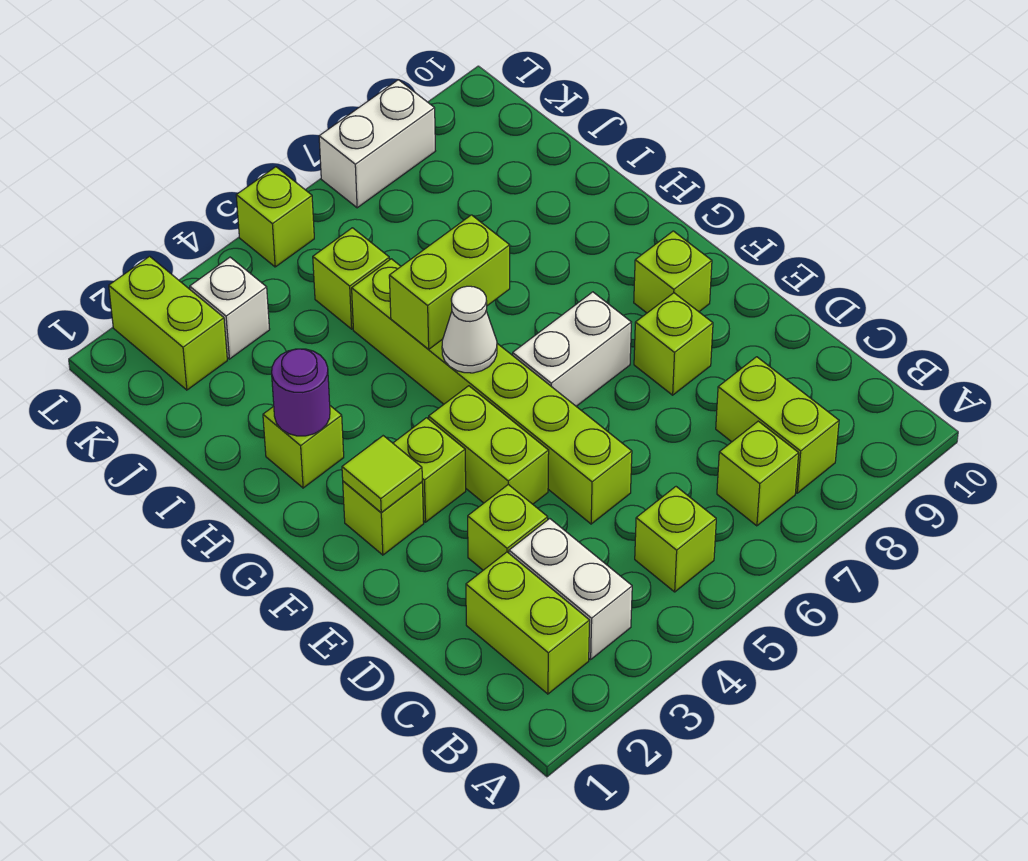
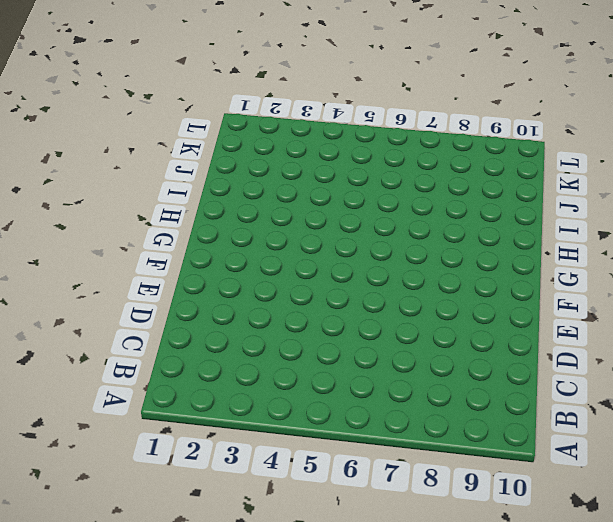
none -> lime 1x2 brick [466,552,590,694]
none -> white 1x2 brick [509,519,632,659]
none -> lime 1x1 brick [635,487,716,592]

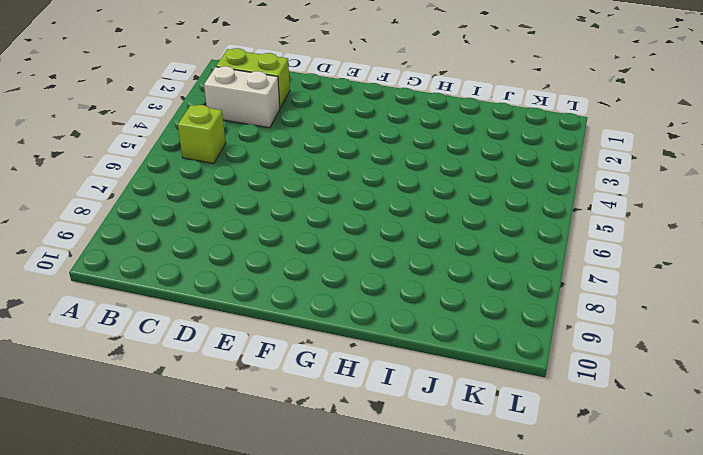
none -> lime 1x1 brick [717,421,799,526]
none -> lime 1x2 brick [716,357,839,493]
none -> lime 1x1 brick [468,485,548,570]

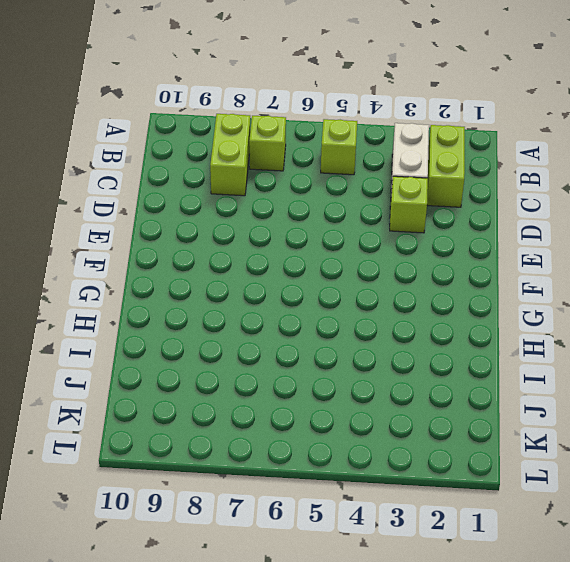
none -> lime 1x6 brick [352,259,632,524]
none -> lime 1x2 brick [429,386,549,504]
none -> lime 1x1 brick [634,293,713,395]

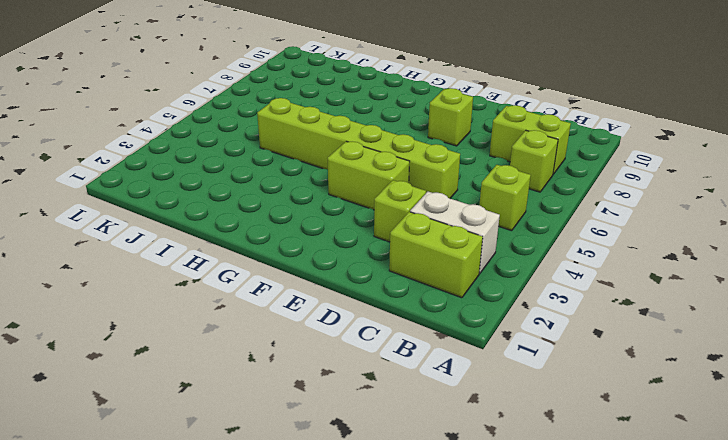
none -> lime 1x1 brick [343,481,424,555]
none -> lime 1x1 brick [393,418,466,522]
none -> white 1x2 brick [513,292,631,406]

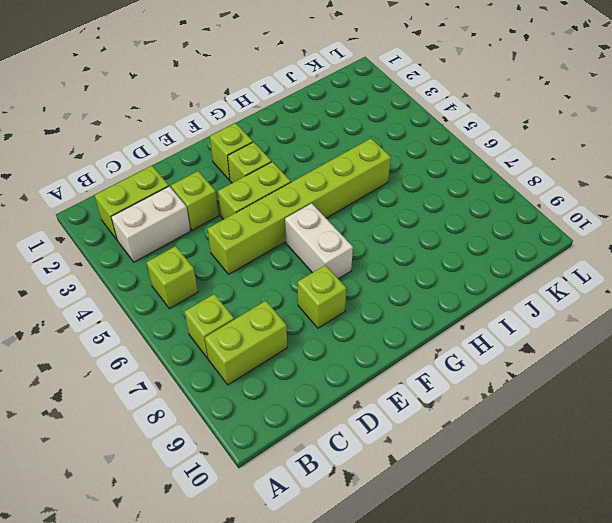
none -> lime 1x1 brick [634,231,712,313]
none -> lime 1x1 brick [263,406,344,488]
none -> lime 1x1 brick [313,228,390,329]

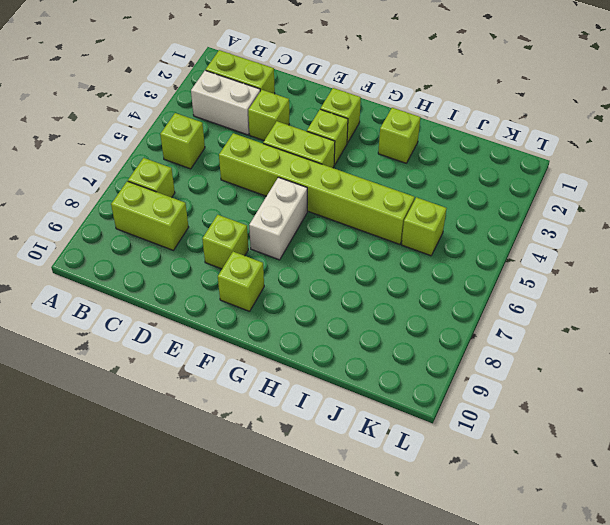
none -> lime 1x2 brick [109,256,227,390]
none -> white 1x1 brick [190,257,270,359]
none -> lime 1x1 brick [236,167,314,267]

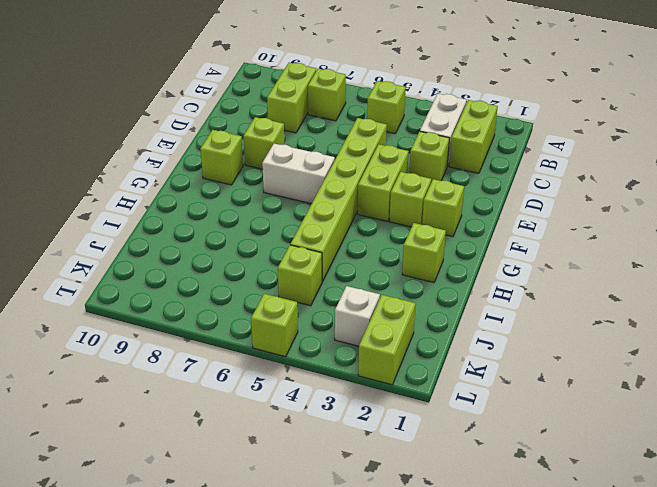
none -> white 1x2 brick [319,80,435,208]
none -> lime 1x1 tile [342,436,422,512]
none -> white 1x1 cone [442,286,497,373]

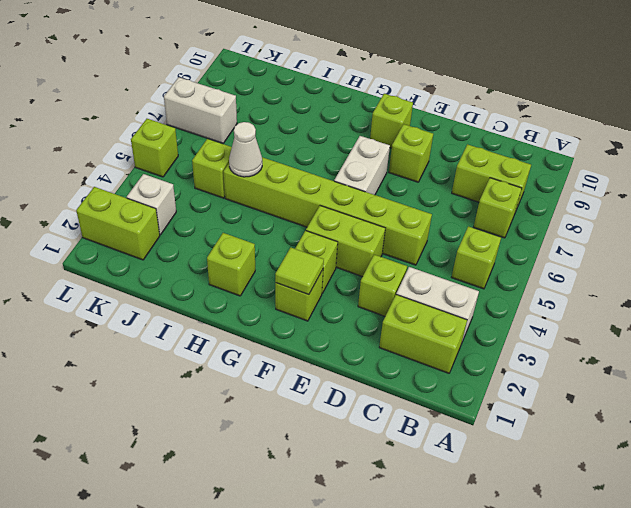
white 1x1 cone [229,122,262,177] -> white 1x1 cone moved to [442,286,497,373]
white 1x2 brick [164,77,237,143] -> white 1x2 brick turned to [319,80,435,208]
none -> purple 1x1 round brick [272,349,330,436]
none -> lime 1x2 brick [389,215,510,349]

